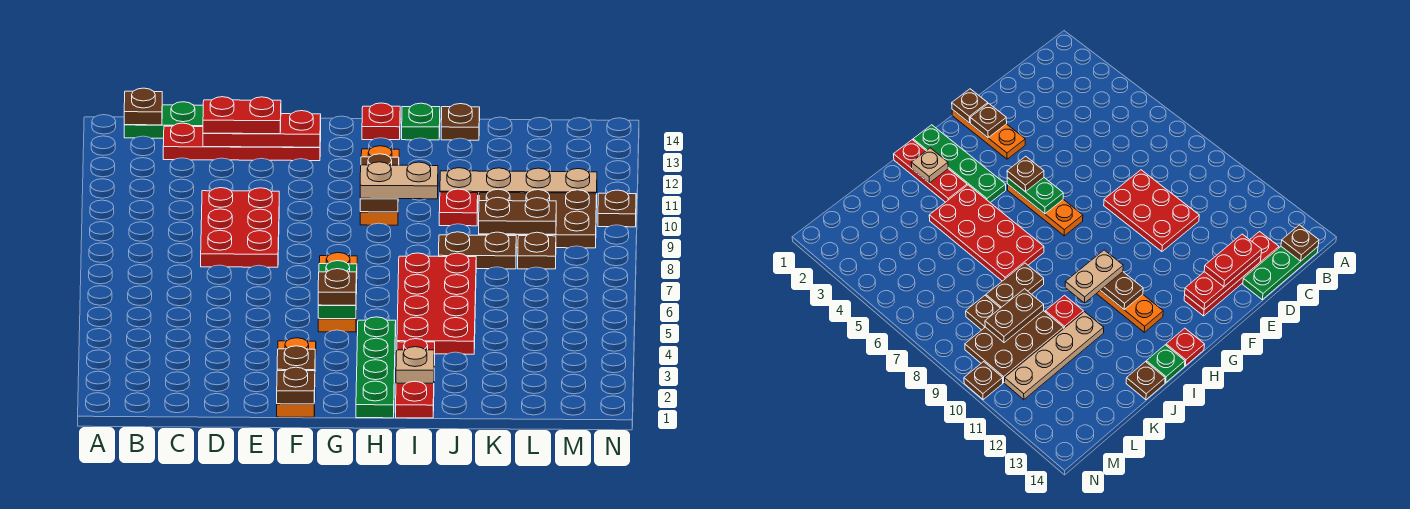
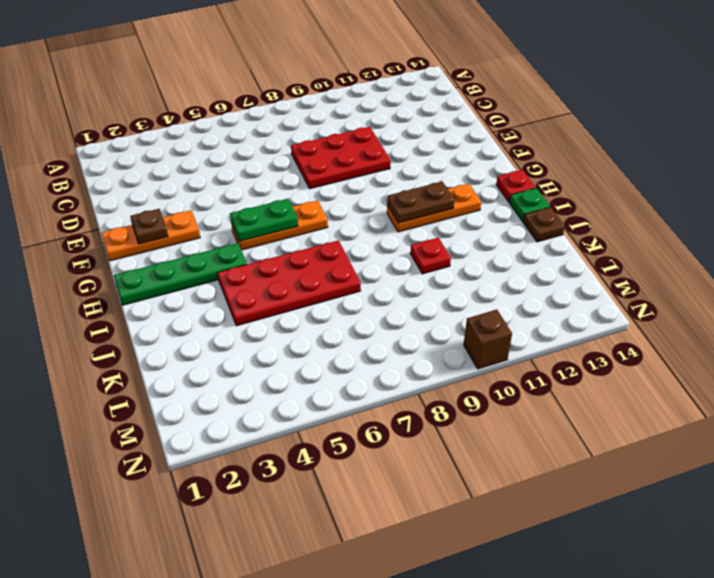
brown 1x1 brick [464,310,512,369] -> brown 1x1 plate [598,190,636,227]
none -> green 1x3 plate [124,102,203,138]
none -> red 1x4 plate [163,123,321,161]
none -> red 1x3 plate [396,339,435,418]

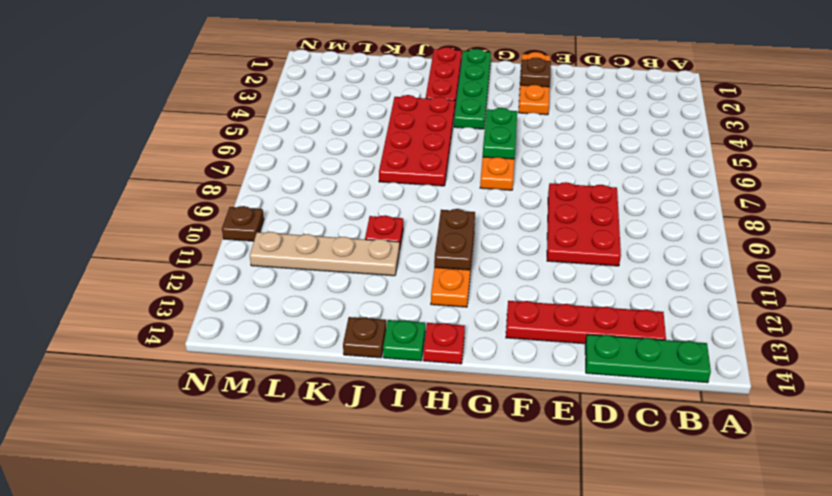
none -> brown 1x2 plate [439,232,516,269]
none -> brown 2x3 plate [479,189,597,248]
none -> brown 1x1 plate [518,232,556,269]

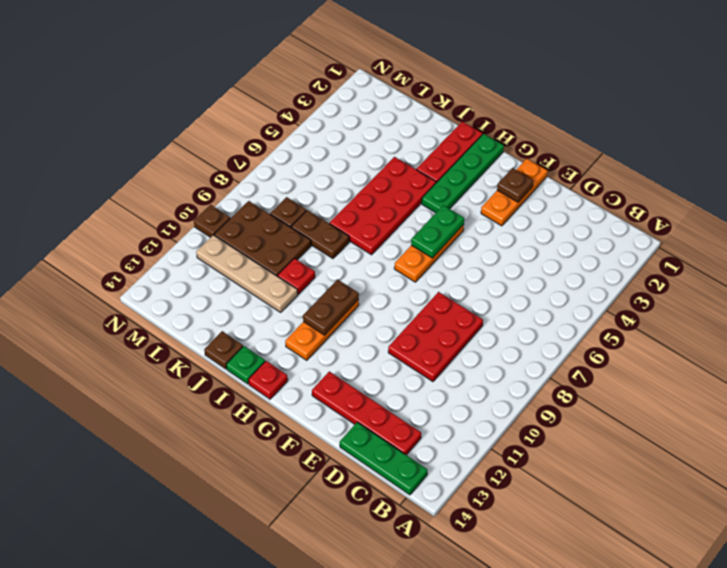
none -> brown 1x1 plate [124,88,162,125]
none -> red 1x3 plate [203,111,321,147]
none -> brown 1x1 plate [277,367,315,404]

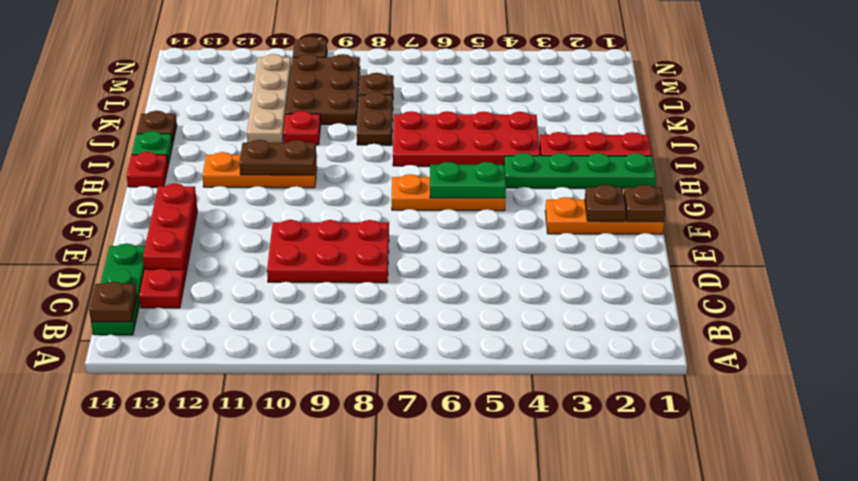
none -> tan 1x1 plate [396,347,434,383]
none -> brown 1x2 plate [479,197,556,234]
none -> red 1x2 plate [203,97,281,134]

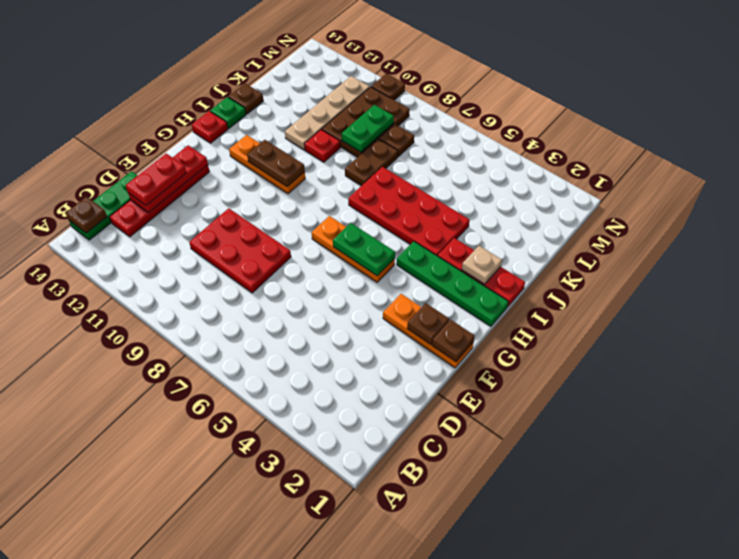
green 1x2 plate [342,105,394,152] -> brown 1x2 plate [479,197,556,234]
none -> brown 1x1 plate [318,269,356,305]
none -> tan 1x2 plate [360,162,438,199]

